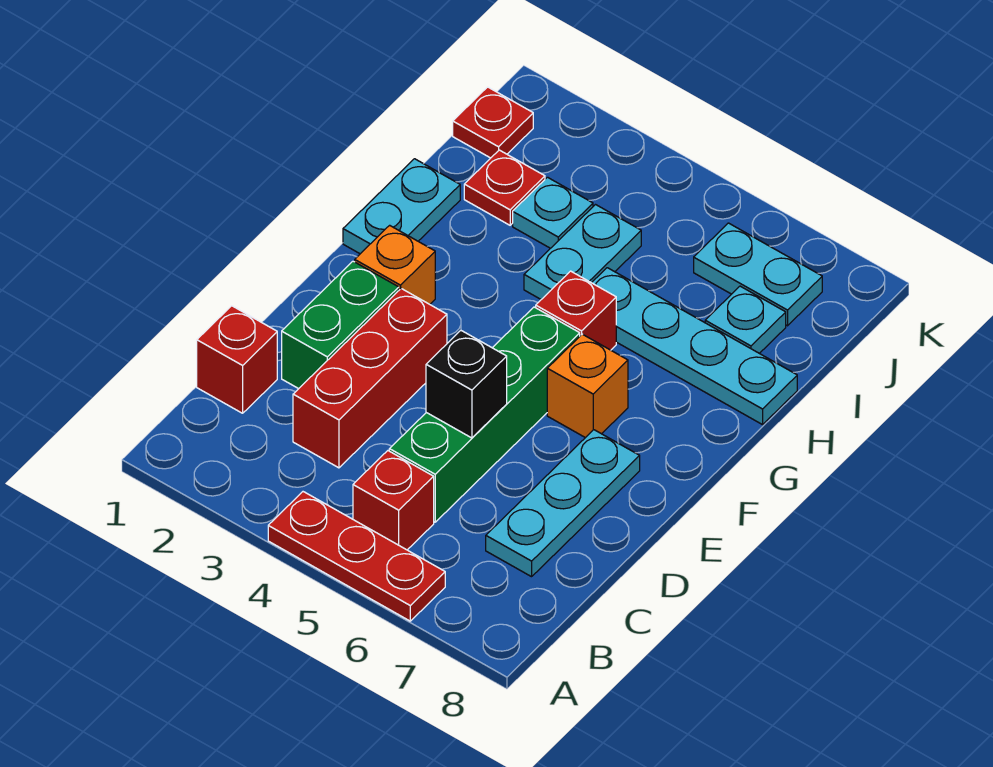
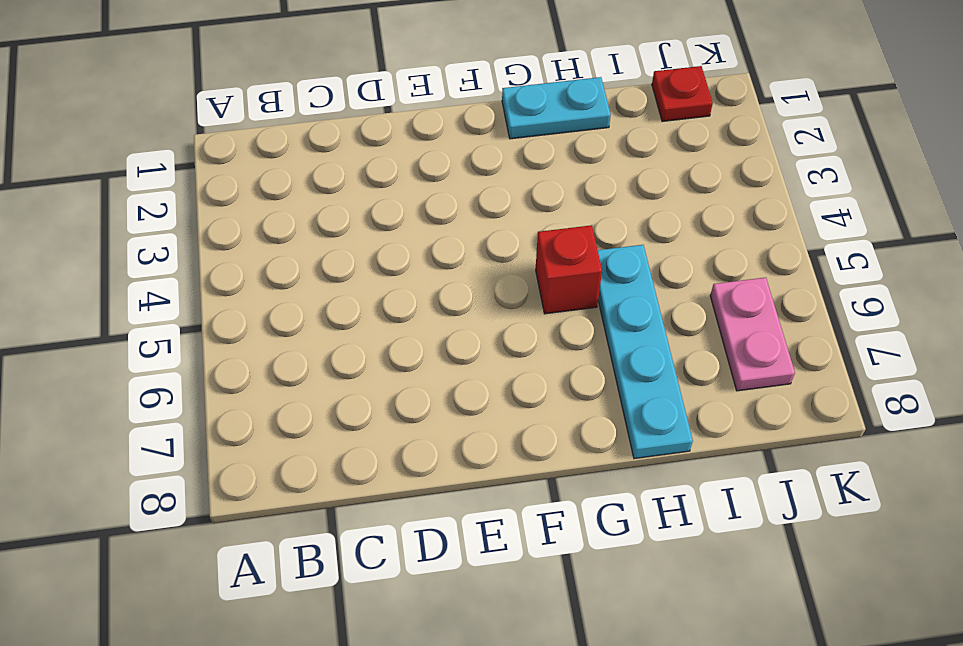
pink 1x2 plate [710,277,795,391] -> cyan 1x2 plate [694,223,822,326]
none -> red 1x3 plate [268,492,445,621]
none -> red 1x1 brick [353,451,434,550]
none -> red 1x1 brick [197,306,277,413]

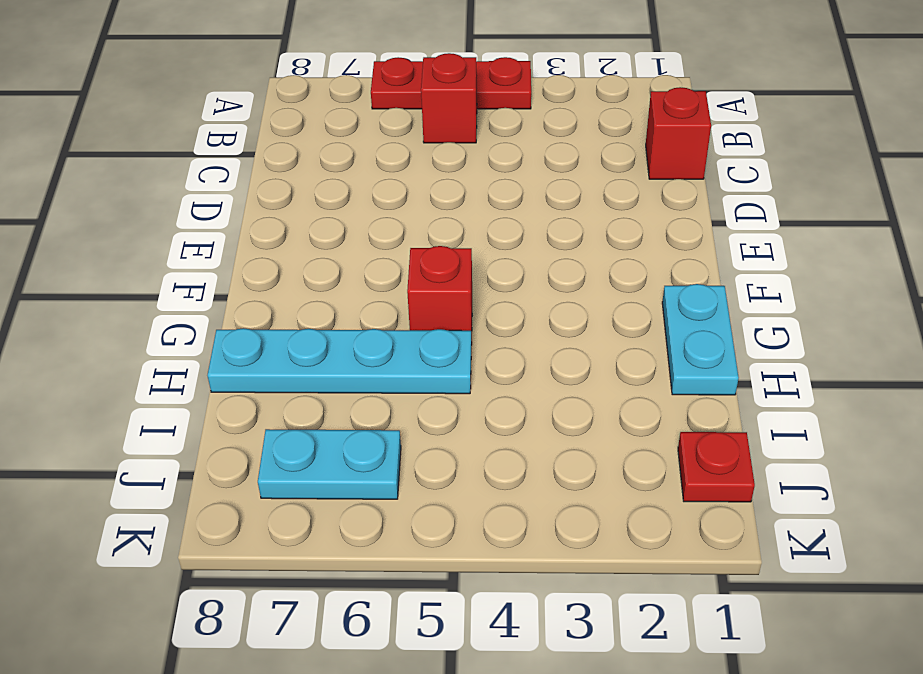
none -> red 1x3 brick [293,289,447,468]
none -> green 1x4 brick [389,307,580,522]
none -> cyan 1x3 plate [486,430,640,577]

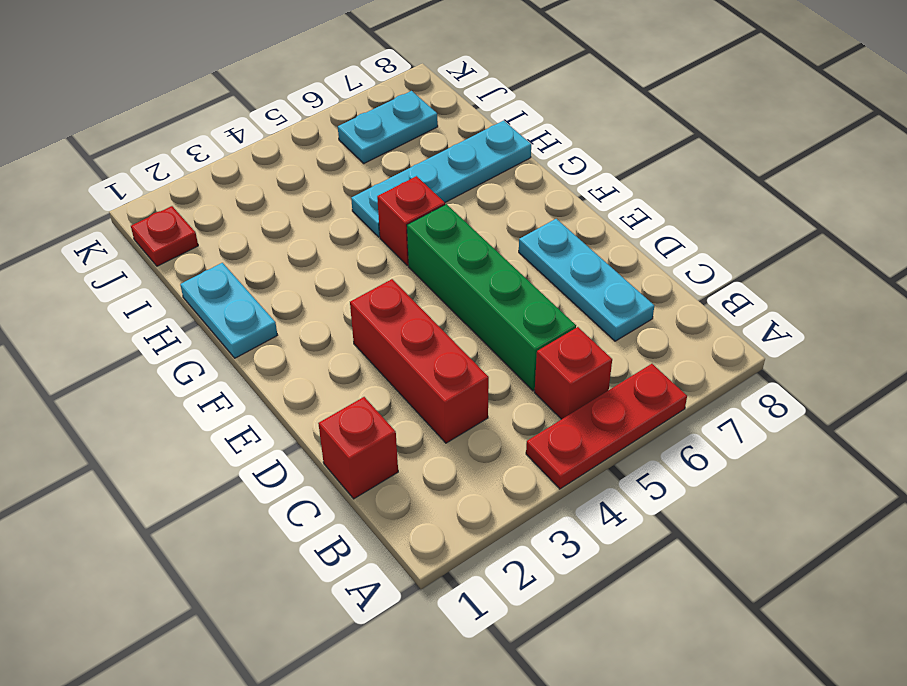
none -> green 1x2 brick [282,261,399,389]
none -> orange 1x1 brick [355,225,435,304]
none -> orange 1x1 brick [547,334,628,438]

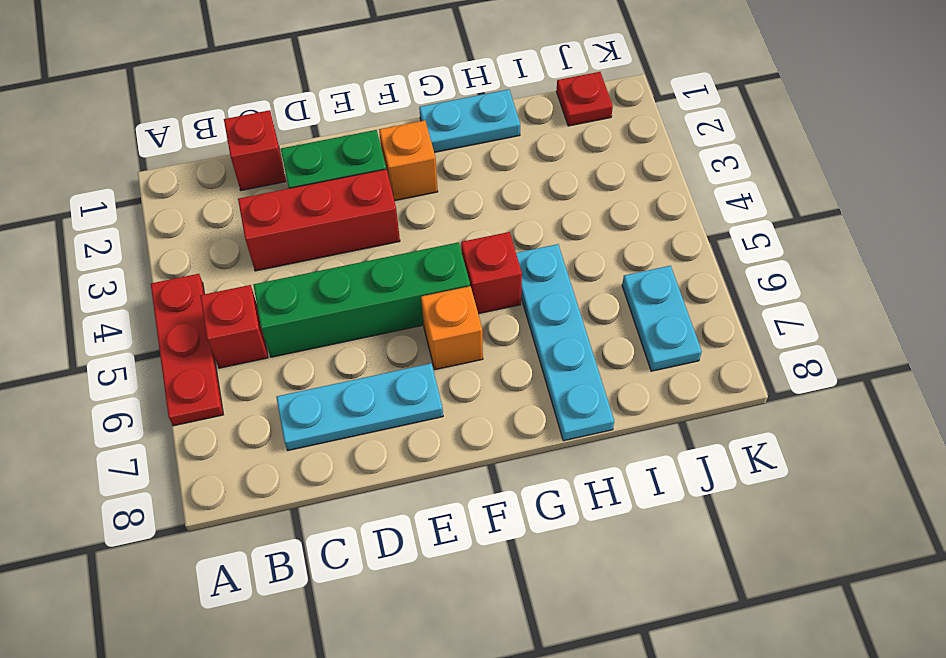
none -> cyan 1x2 plate [524,205,641,299]
none -> red 1x1 plate [464,150,545,225]
none -> cyan 1x1 plate [513,177,593,248]

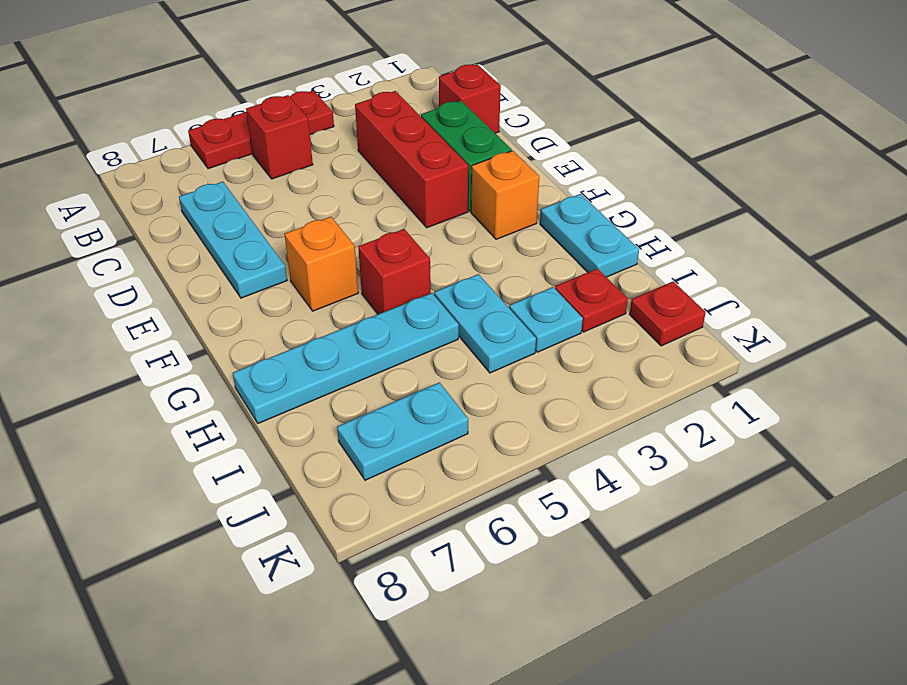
none -> green 1x4 brick [389,307,580,522]
none -> cyan 1x1 plate [705,286,786,353]
none -> black 1x1 brick [426,331,507,438]

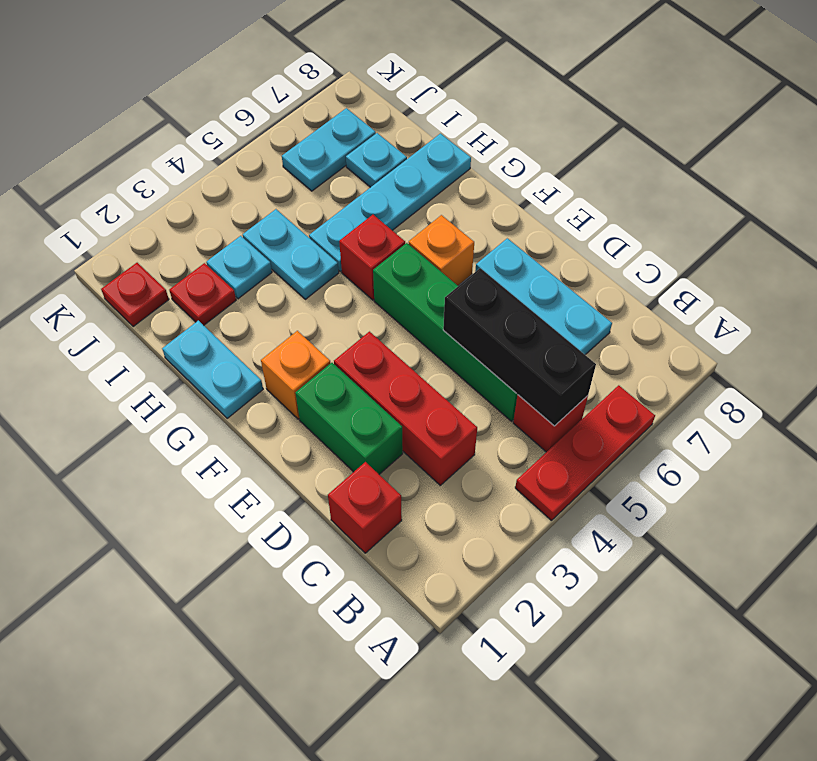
black 1x3 brick [443,268,596,426] -> black 1x1 brick [426,331,507,438]

